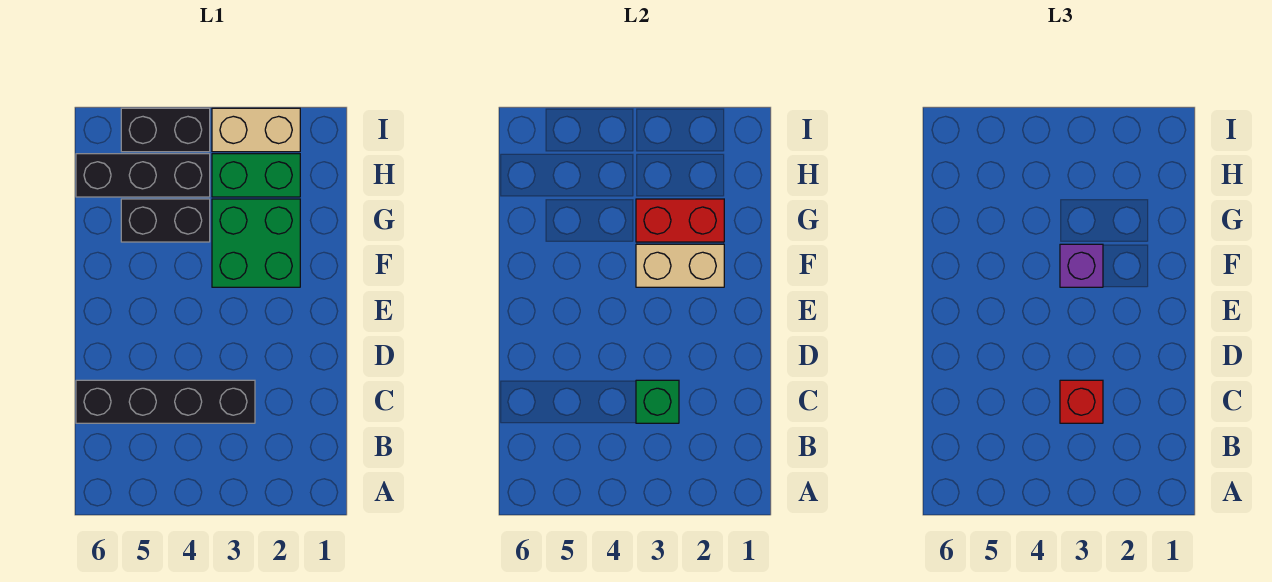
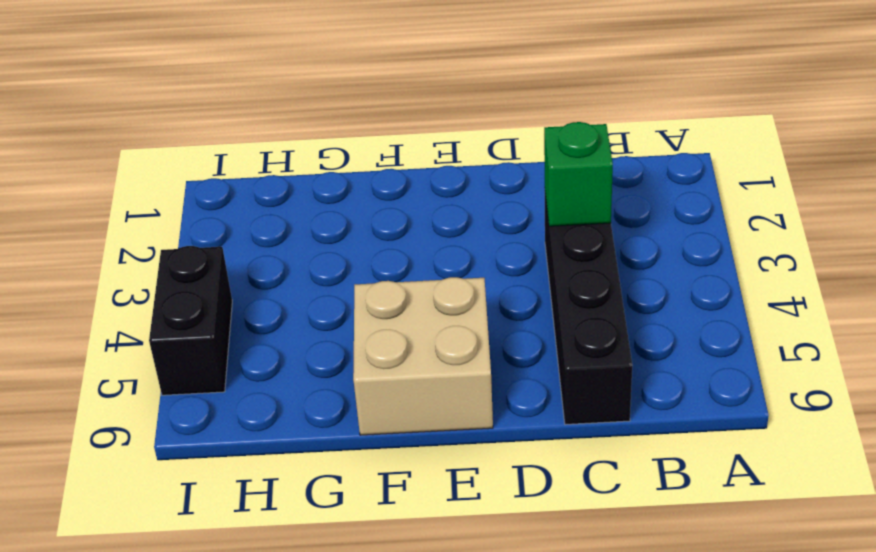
tan 2x2 brick [353,277,493,435] -> none
none -> green 2x2 brick [212,199,300,287]
none -> black 1x2 brick [121,199,210,242]
none -> green 1x2 brick [212,154,300,197]

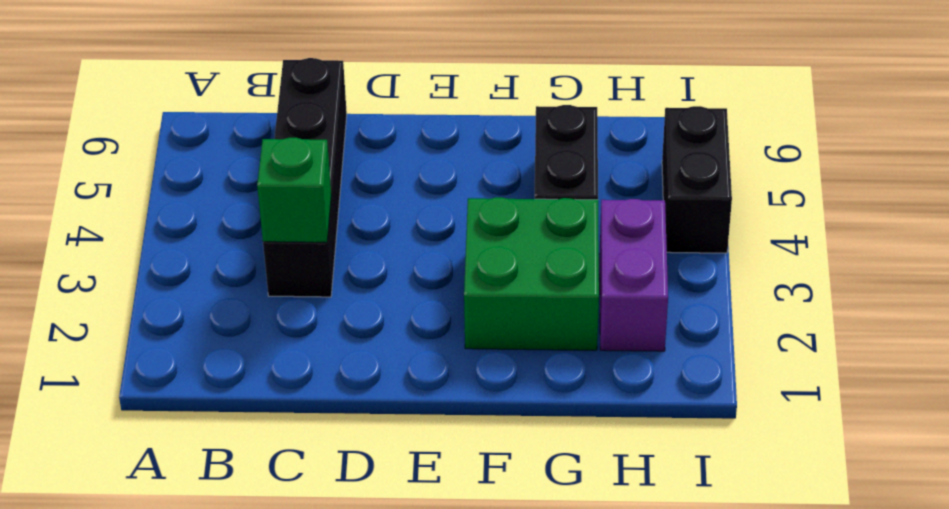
purple 1x2 brick [599,199,668,351] -> green 1x2 brick [212,154,300,197]
none -> black 1x3 brick [76,154,210,197]
none -> tan 1x2 brick [212,108,300,152]
none -> tan 1x2 brick [636,244,724,287]

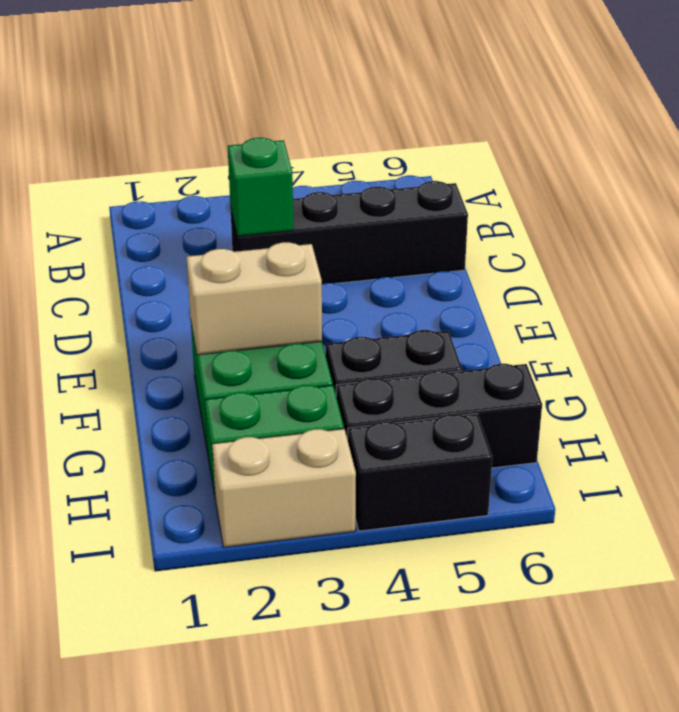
none -> red 1x2 brick [636,199,724,242]
none -> red 1x1 brick [1060,380,1103,423]
none -> purple 1x1 brick [1060,244,1103,287]

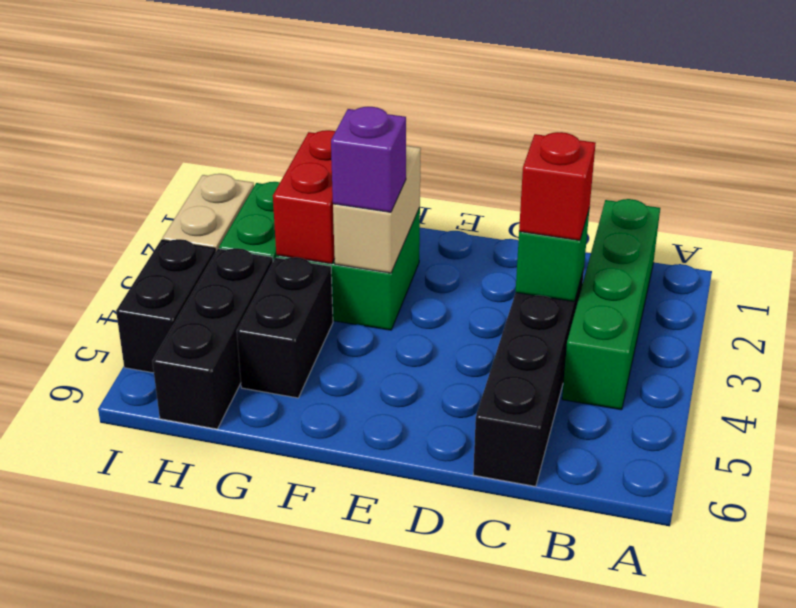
green 1x4 brick [562,199,660,410] -> none

